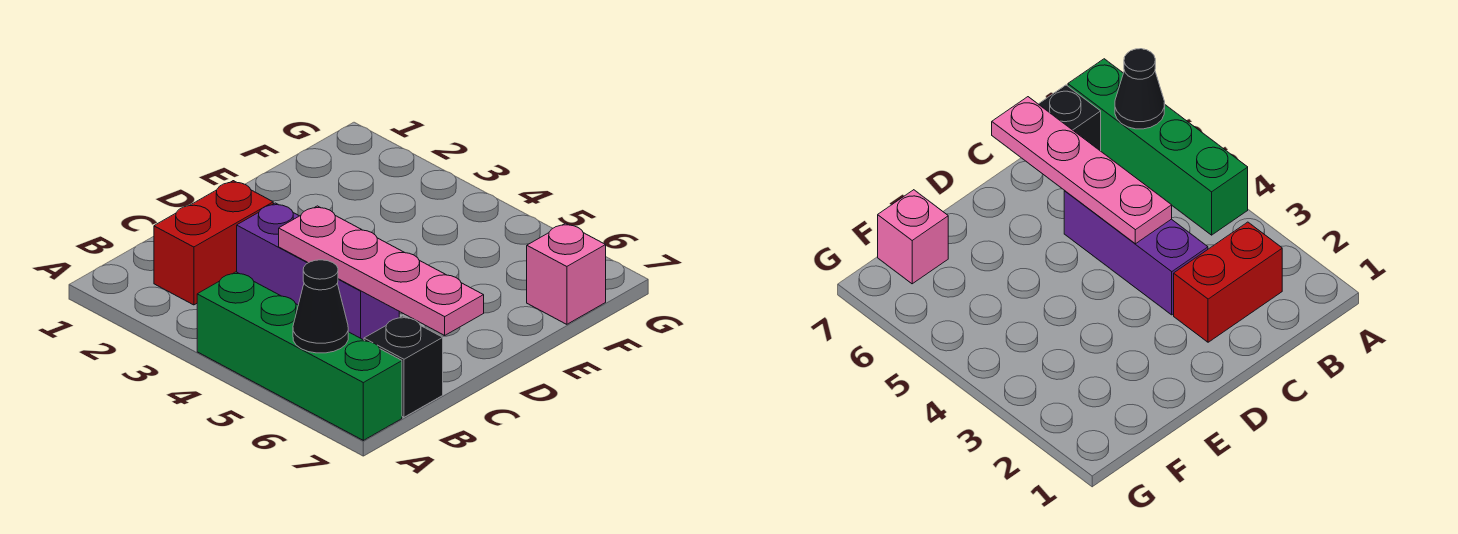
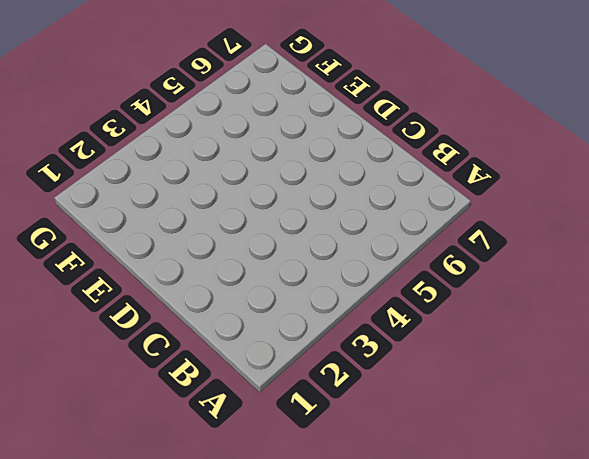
none -> green 1x4 brick [197,272,402,440]
none -> red 1x2 brick [154,181,273,305]

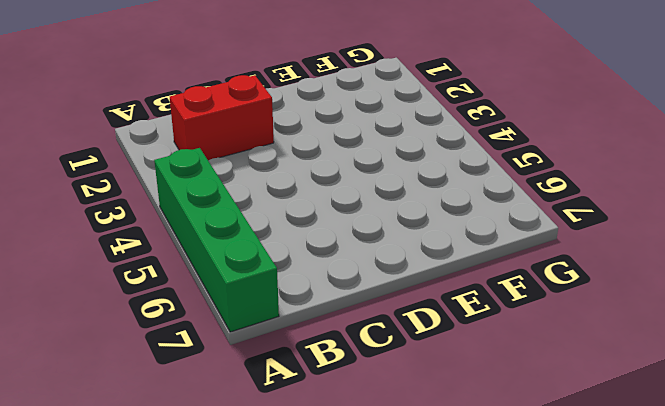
none -> black 1x1 brick [364,316,443,417]
none -> purple 1x3 brick [237,203,399,340]

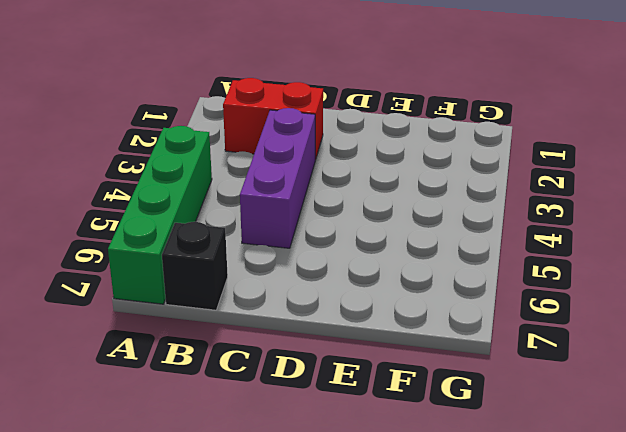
none -> pink 1x1 brick [527,223,606,324]
none -> black 1x1 cone [293,260,348,353]

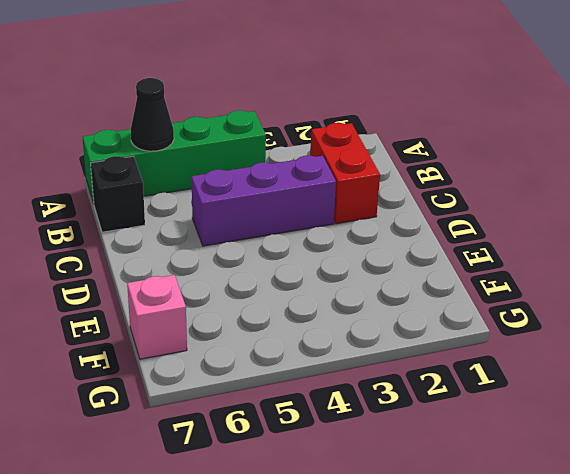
none -> pink 1x4 plate [279,206,484,335]

